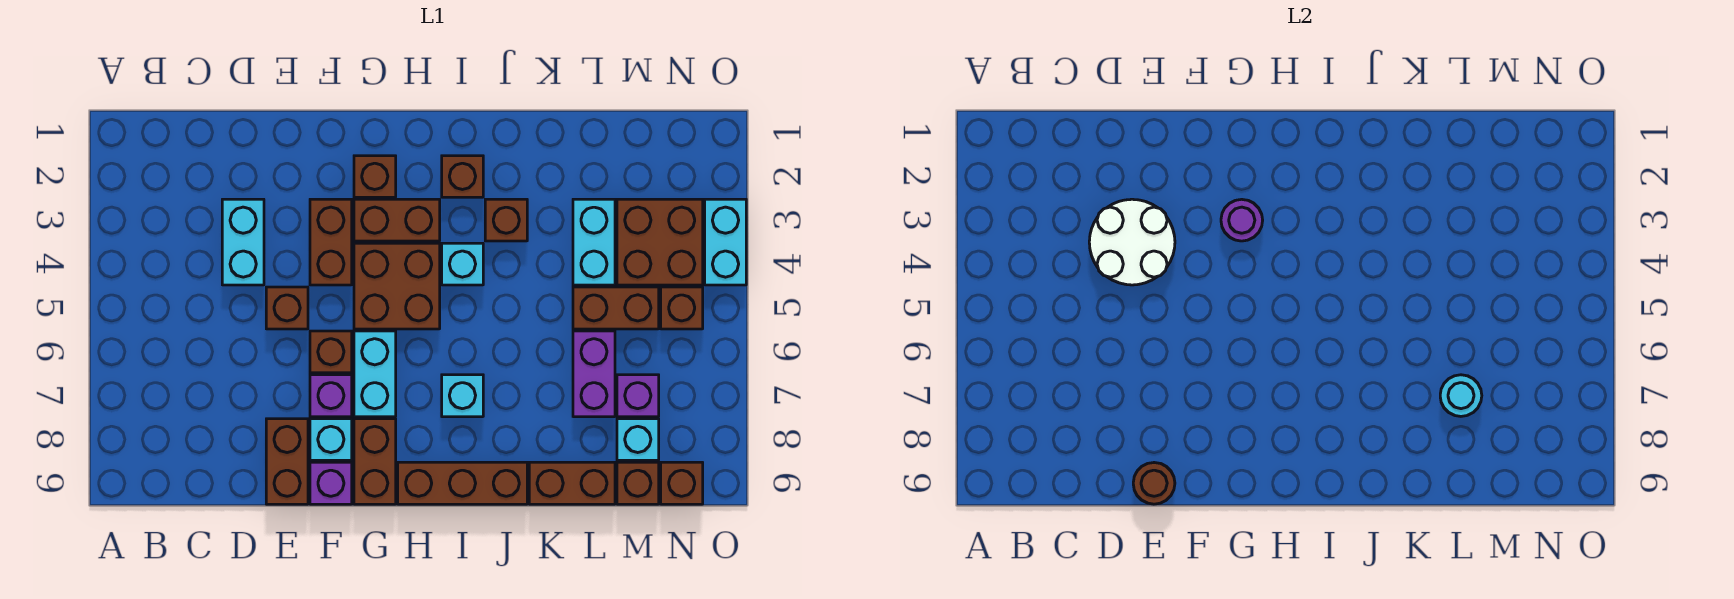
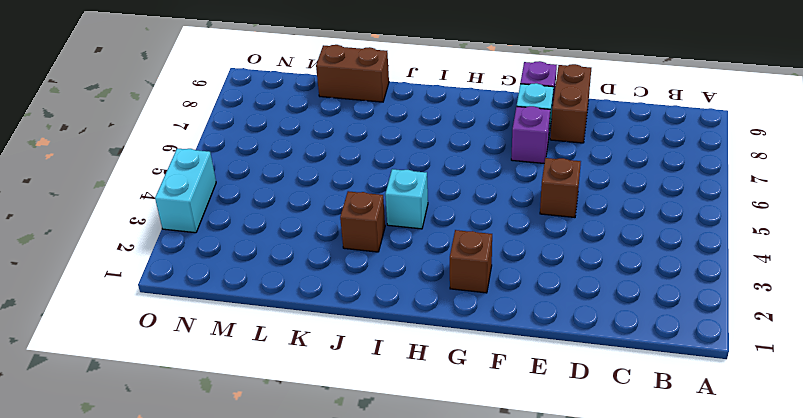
none -> cyan 1x2 brick [222,199,264,285]
none -> brown 1x2 brick [310,199,352,285]
none -> brown 1x1 brick [310,331,352,373]
none -> brown 1x2 brick [354,199,440,241]

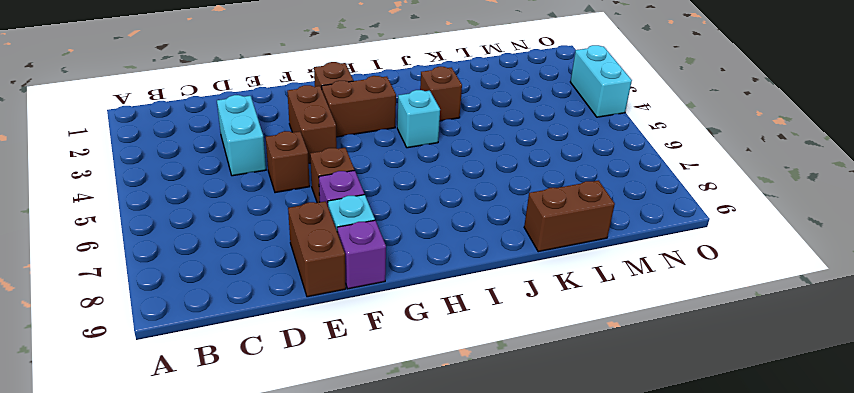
none -> brown 2x2 brick [354,243,440,329]
none -> cyan 1x2 brick [354,331,396,417]
none -> brown 1x2 brick [354,419,396,504]
none -> brown 1x3 brick [398,462,527,504]

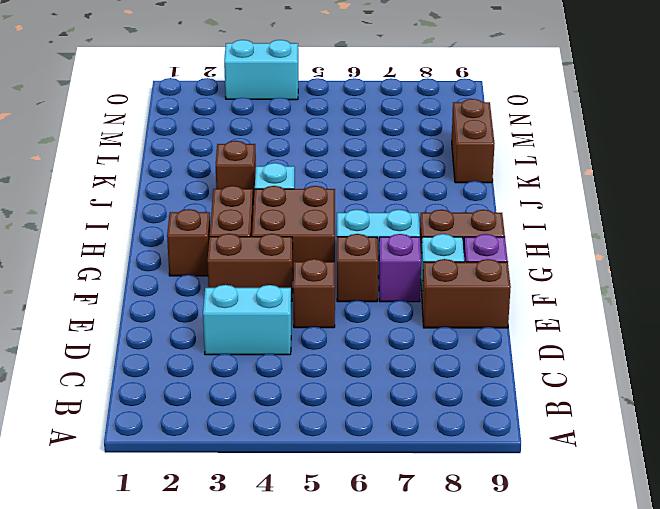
none -> brown 1x3 brick [398,462,527,504]
none -> brown 1x1 brick [442,156,483,197]
none -> cyan 1x1 brick [442,375,483,417]
none -> cyan 1x2 brick [573,199,615,285]

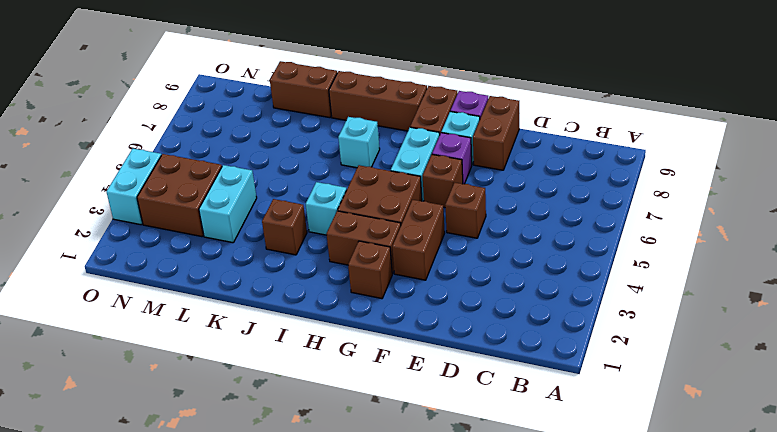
none -> cyan 1x2 brick [222,199,264,285]
none -> brown 1x1 brick [442,156,483,197]
none -> brown 1x2 brick [573,287,659,329]
none -> purple 1x2 brick [573,331,615,417]

